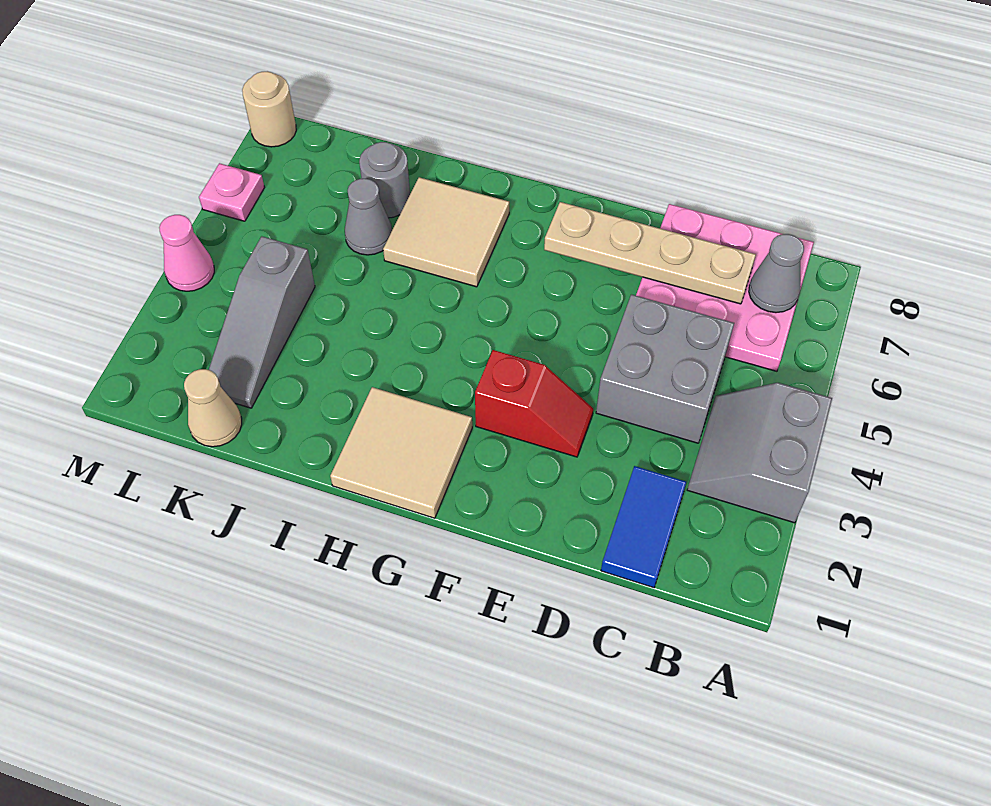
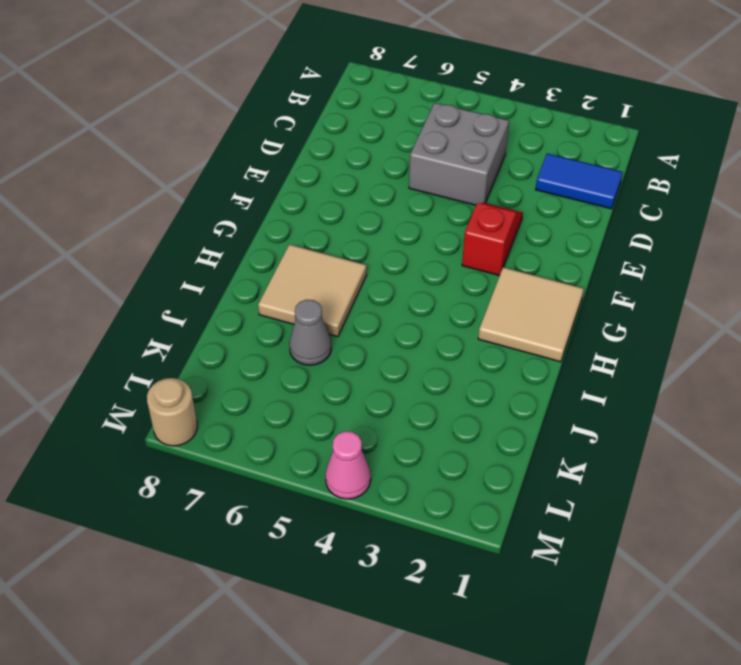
none -> grey 2x2 slope [687,383,832,523]
none -> pink 3x3 plate [636,204,814,371]
none -> grey 1x1 round brick [359,142,410,218]

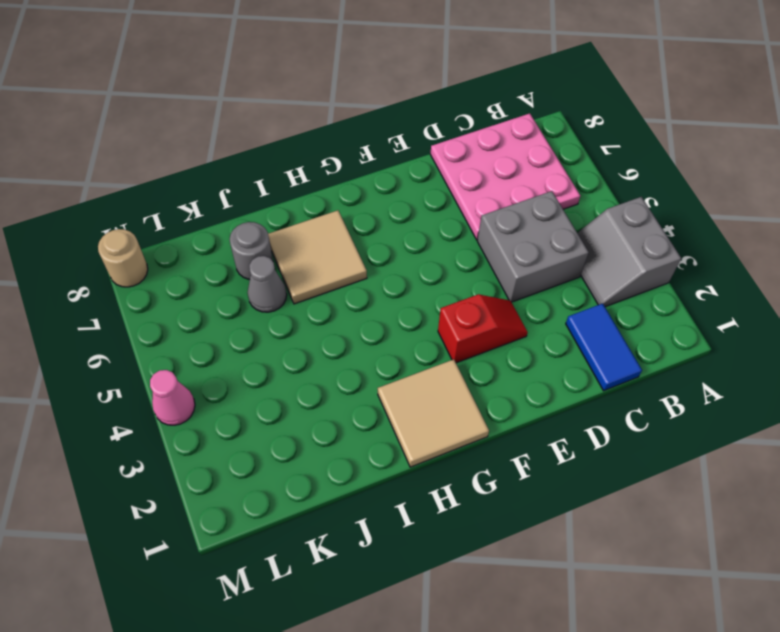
none -> tan 1x1 cone [184,369,242,447]
none -> grey 1x3 slope [209,236,315,408]
none -> pink 1x1 plate [199,163,264,221]

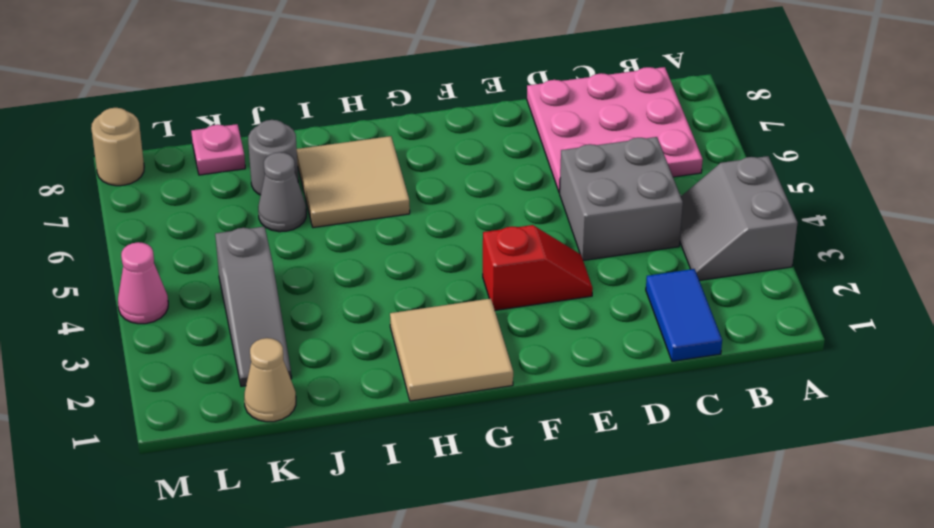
pink 1x1 plate [191,124,245,175] -> pink 1x1 plate moved to [199,163,264,221]
none -> grey 1x1 cone [749,234,804,313]
none -> tan 1x4 plate [544,202,756,304]

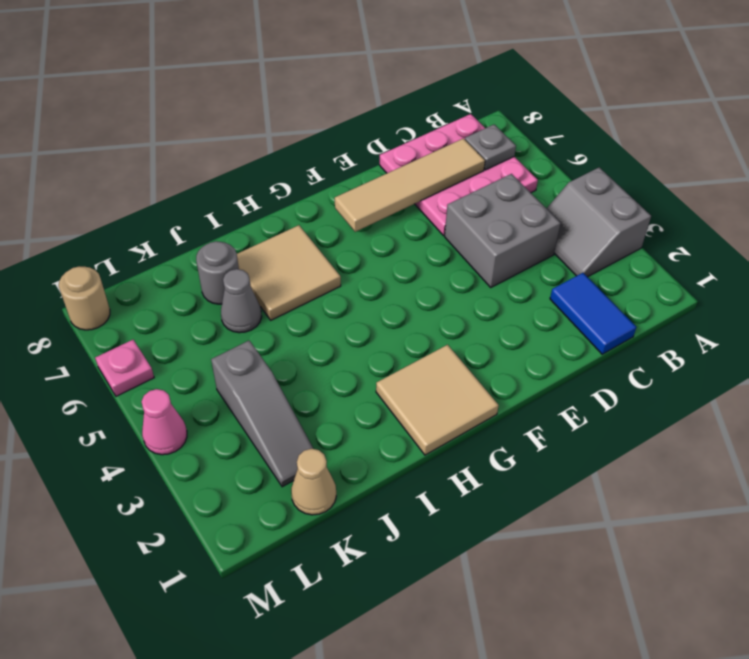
grey 1x1 plate [465,125,516,170] -> grey 1x1 cone [749,234,804,313]
tan 1x4 tile [335,138,485,232] -> tan 1x4 plate [544,202,756,304]
none -> red 1x2 slope [475,350,593,457]

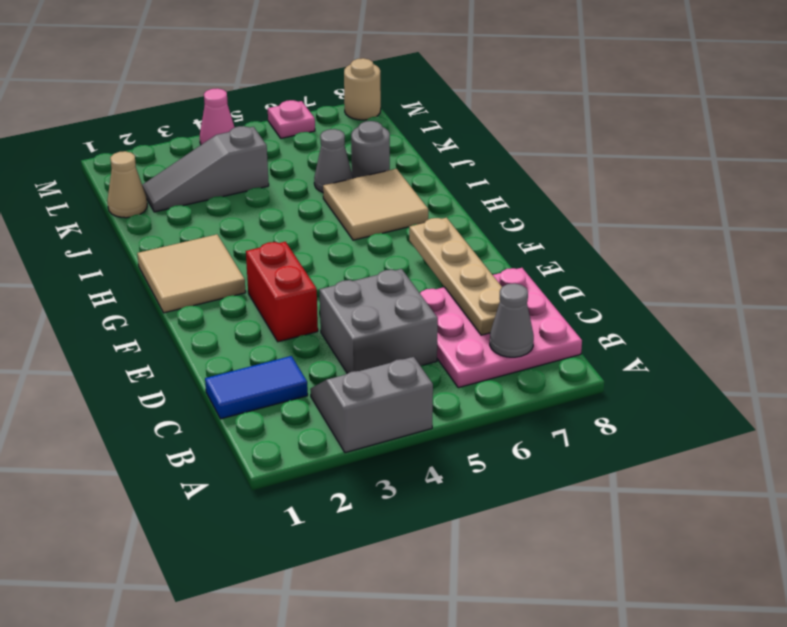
red 1x2 brick [246,242,318,342] -> red 1x2 slope [475,350,593,457]

